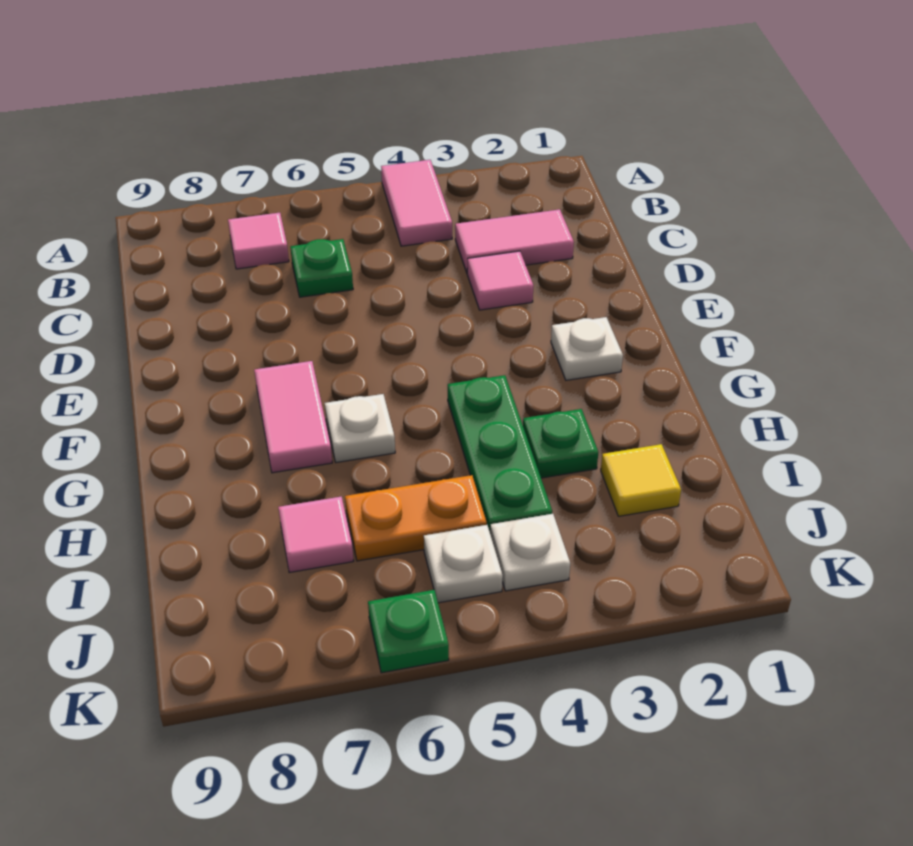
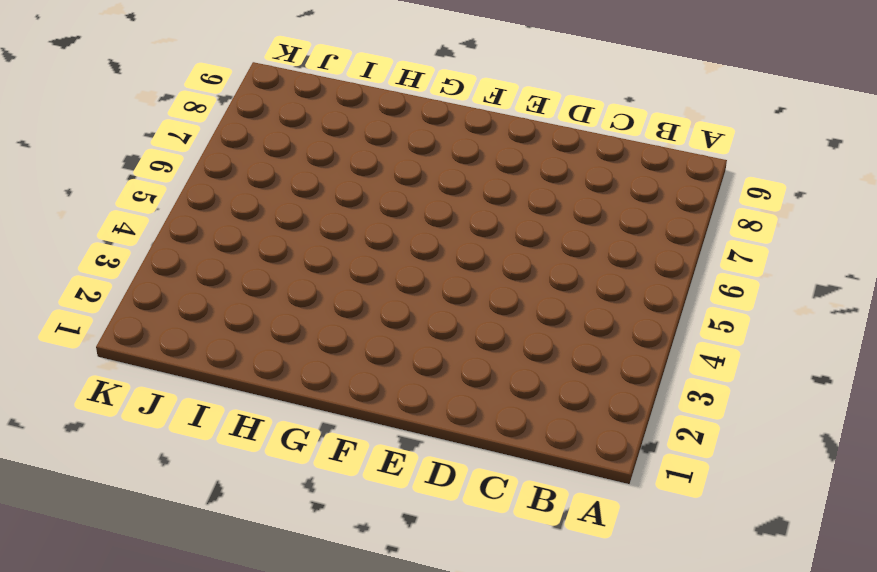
none -> pink 1x2 tile [381,160,452,246]
none -> pink 1x1 tile [228,213,289,269]
none -> pink 1x2 tile [455,209,574,273]

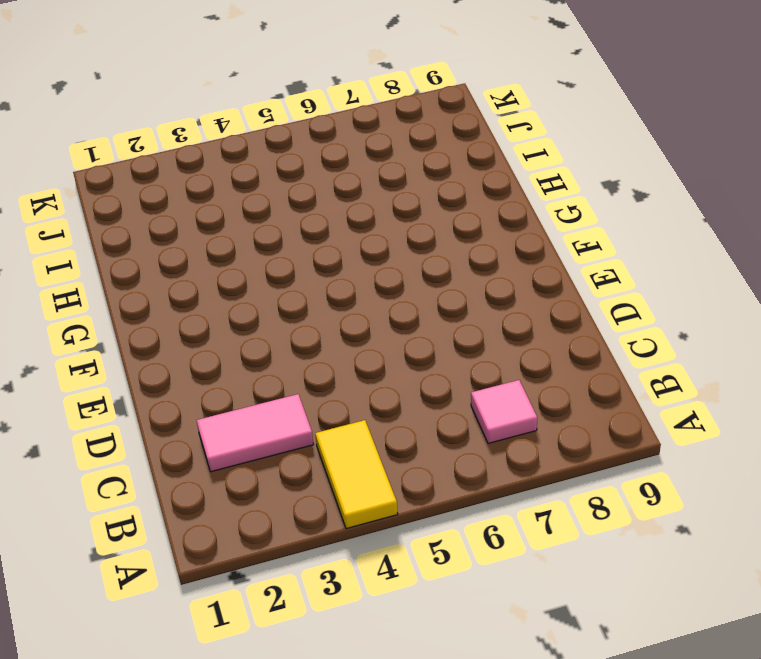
yellow 1x2 tile [315,420,398,529] -> pink 1x2 tile [381,160,452,246]
none -> green 1x1 plate [290,239,353,297]
none -> pink 1x1 tile [467,251,533,310]
none -> white 1x1 plate [551,317,623,380]

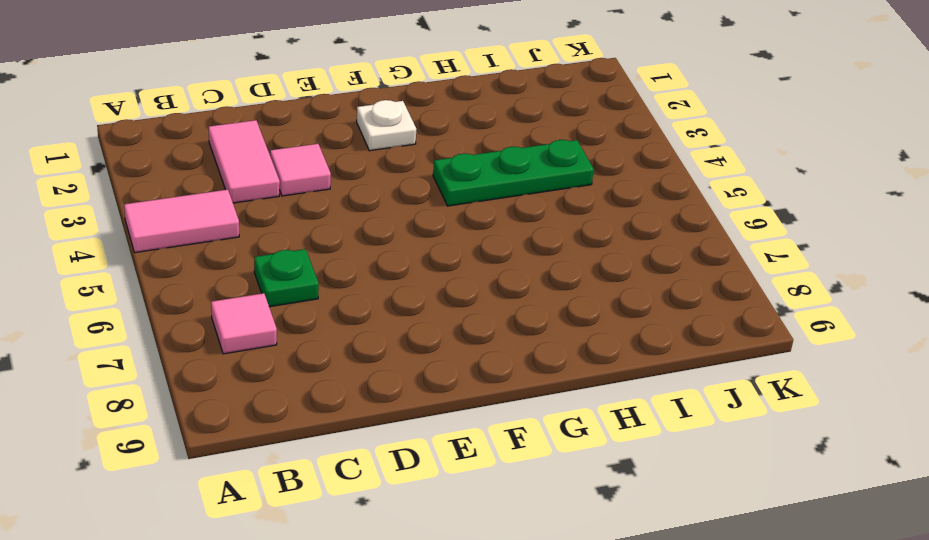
none -> pink 1x2 tile [254,361,332,473]
none -> white 1x1 plate [325,394,395,462]
none -> green 1x1 plate [523,409,598,478]

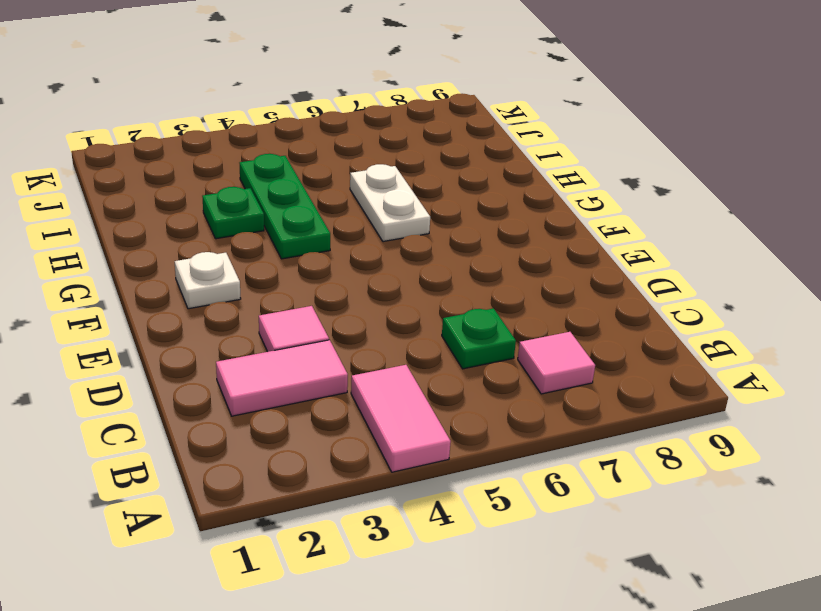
white 1x2 plate [350,164,430,242] -> white 1x1 plate [325,394,395,462]
none -> pink 1x2 tile [254,361,332,473]
none -> yellow 1x1 tile [601,444,681,516]
none -> orange 1x2 plate [345,475,487,561]

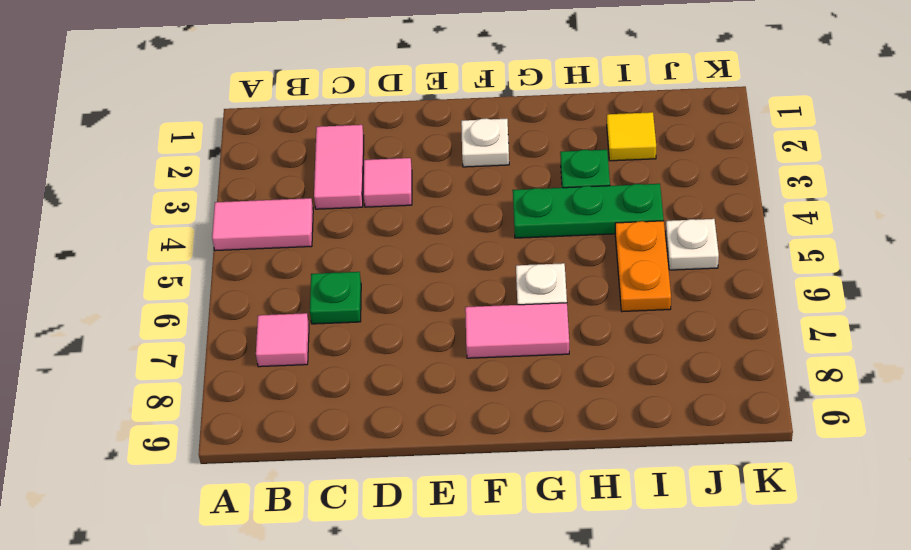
none -> pink 1x1 tile [278,497,354,573]
none -> white 1x1 plate [490,514,570,591]
none -> green 1x1 plate [368,590,449,673]

